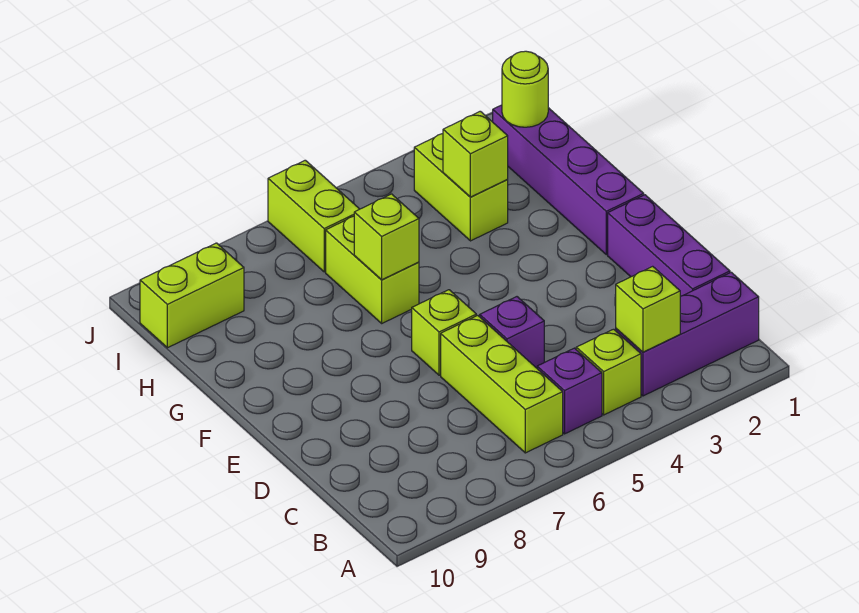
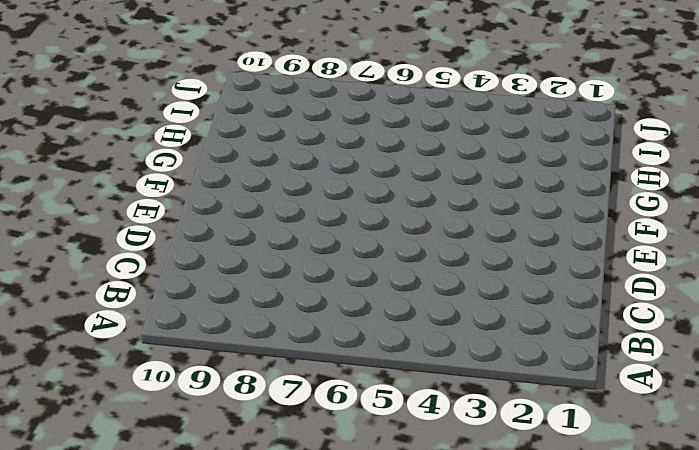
none -> purple 1x3 brick [616,272,759,396]
none -> lime 1x1 brick [576,329,641,415]
none -> purple 1x1 brick [537,348,602,434]

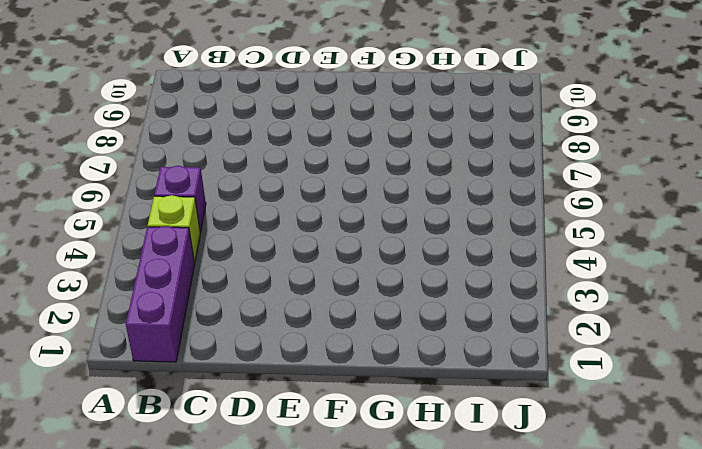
none -> lime 1x3 brick [441,315,563,453]
none -> purple 1x3 brick [608,195,730,296]
none -> purple 1x1 brick [480,297,544,368]

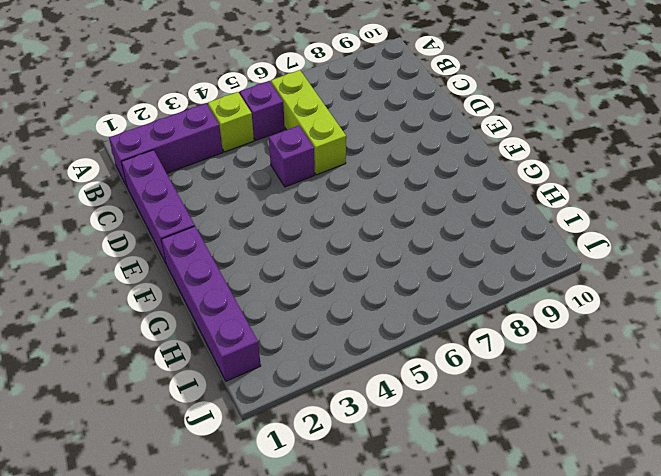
none -> lime 1x1 brick [412,290,476,375]
none -> lime 1x2 brick [326,216,419,323]
none -> lime 1x2 brick [414,134,508,241]

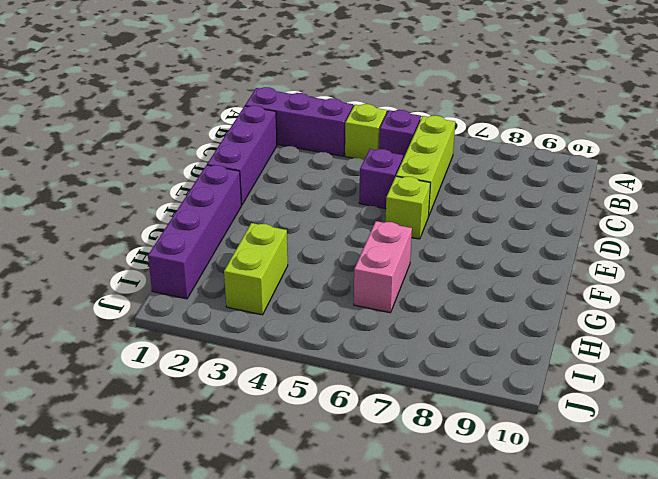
pink 1x2 brick [354,221,412,313] -> lime 1x2 brick [326,216,419,323]
none -> lime 1x2 brick [268,160,359,272]
none -> lime 1x2 brick [140,243,244,348]
none -> lime 1x1 brick [616,266,680,352]

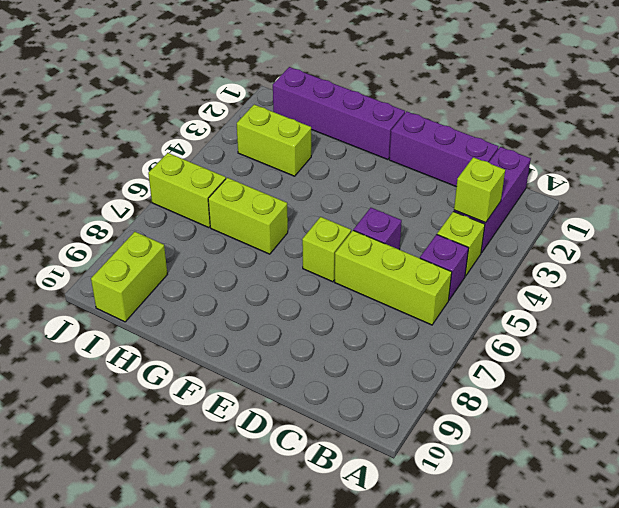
none -> lime 1x1 brick [354,194,419,280]
none -> lime 1x1 brick [443,111,508,197]
none -> lime 1x1 round brick [502,51,548,127]

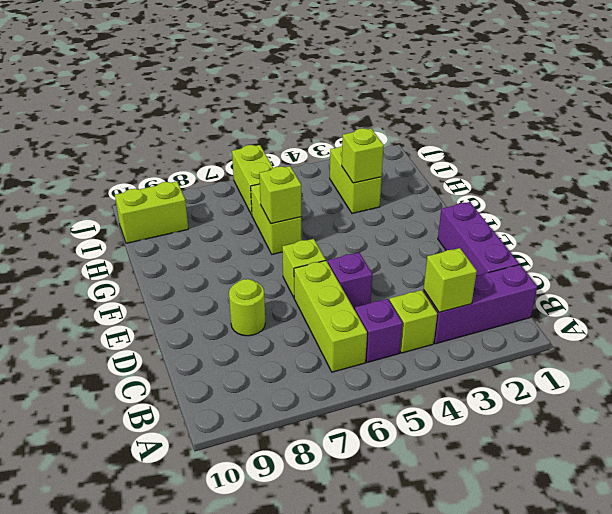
lime 1x1 round brick [229,279,265,336] -> lime 1x1 round brick moved to [502,51,548,127]
none -> purple 1x4 brick [493,105,644,255]

